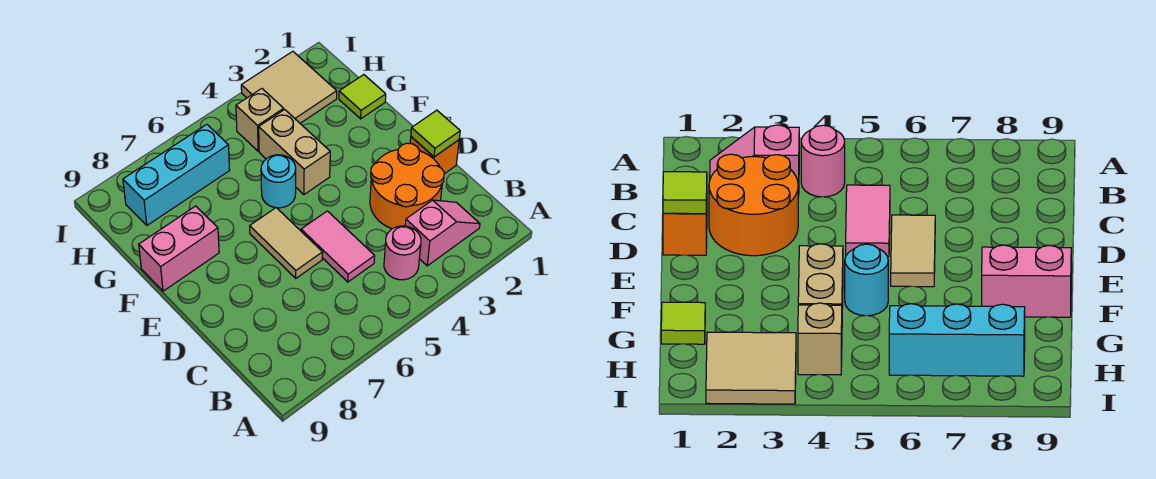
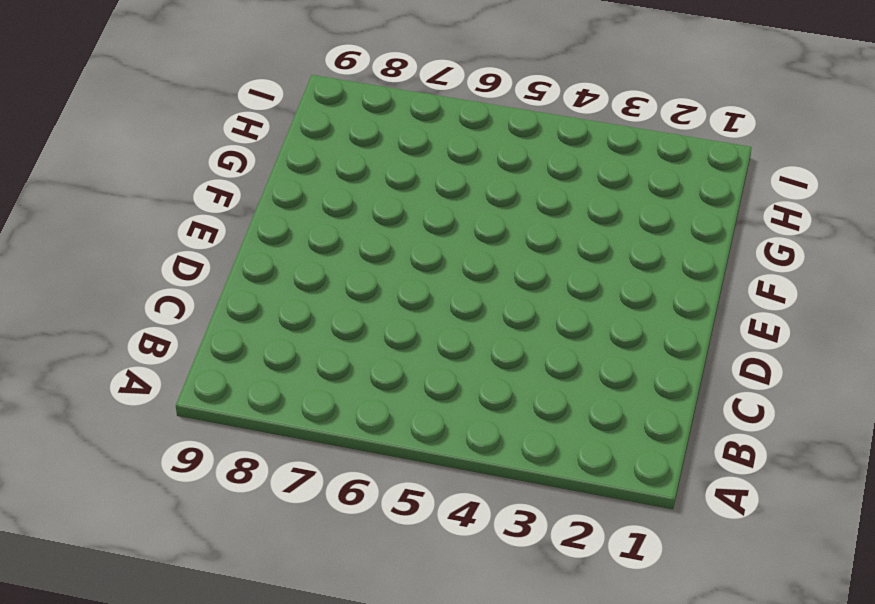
none -> pink 1x2 slope [405,200,480,266]
none -> pink 1x1 round brick [384,226,421,280]
none -> orange 2x2 round brick [370,143,444,229]

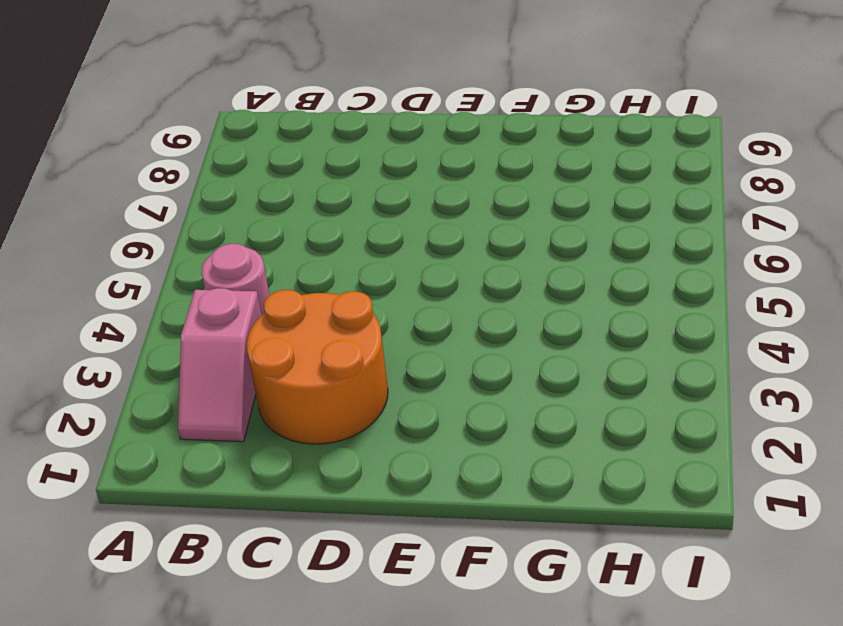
none -> pink 1x2 tile [301,211,375,282]
none -> orange 1x1 brick [410,137,459,174]
none -> tan 1x2 tile [250,208,323,278]

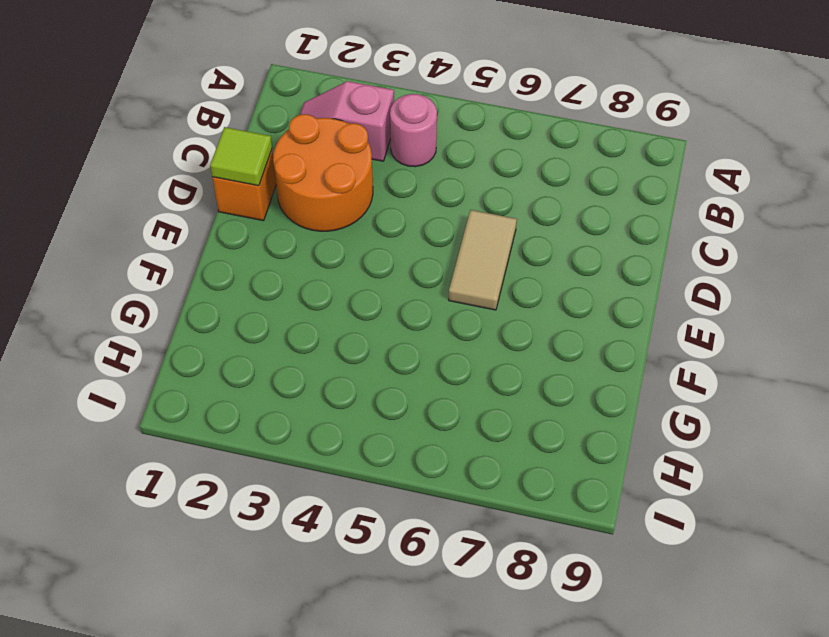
none -> pink 1x2 tile [301,211,375,282]
none -> tan 1x2 brick [259,109,330,194]
none -> cyan 1x1 round brick [261,155,296,208]

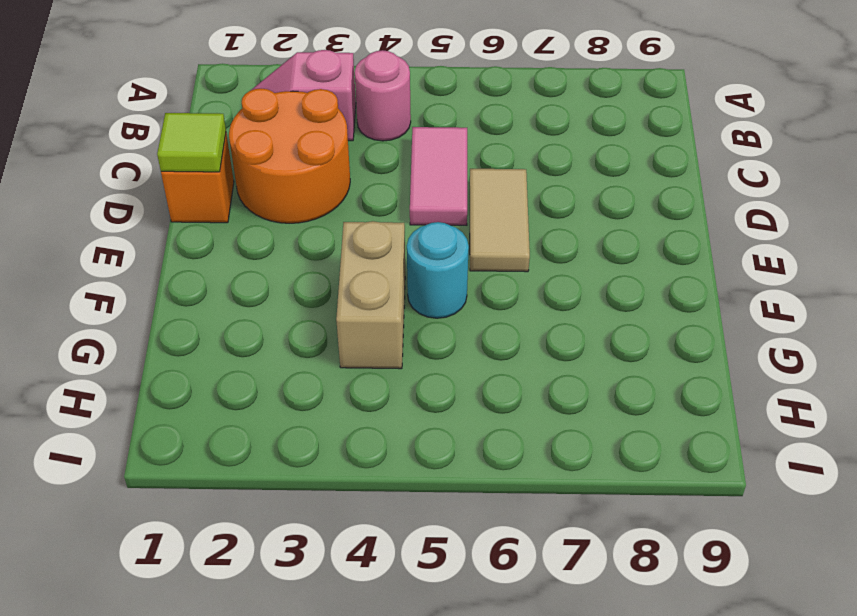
none -> pink 1x2 brick [139,206,219,291]
none -> lime 1x1 tile [339,75,386,119]
none -> tan 2x2 tile [241,51,337,123]

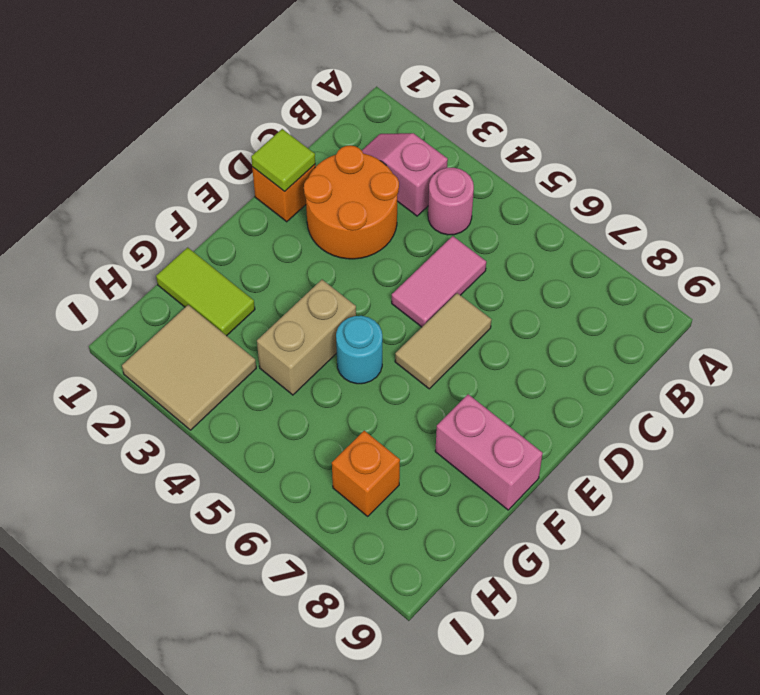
lime 1x2 tile [156,247,255,336] -> lime 1x1 tile [339,75,386,119]
orange 1x1 brick [332,431,400,516] -> cyan 1x3 brick [123,124,230,225]
none -> tan 1x1 brick [236,89,284,151]

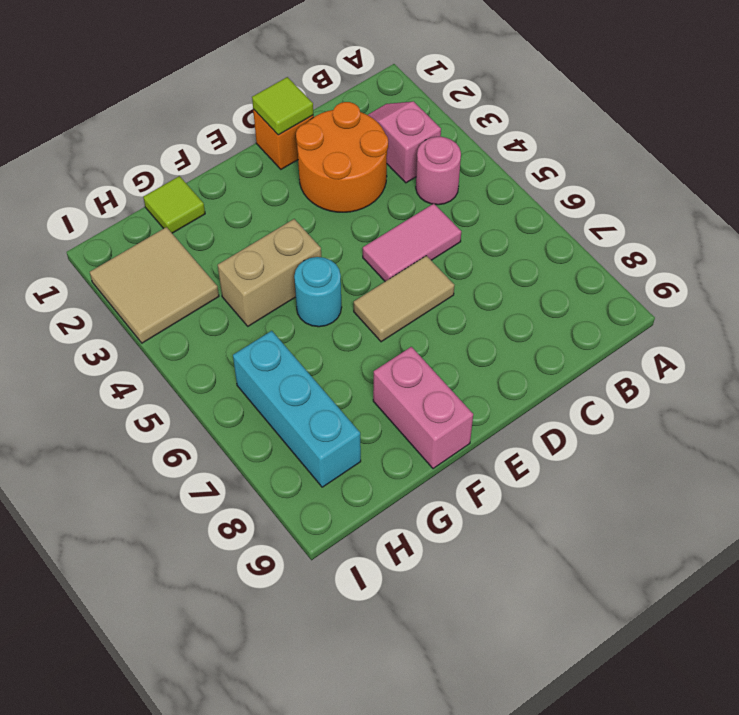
none -> tan 1x1 brick [236,89,284,151]

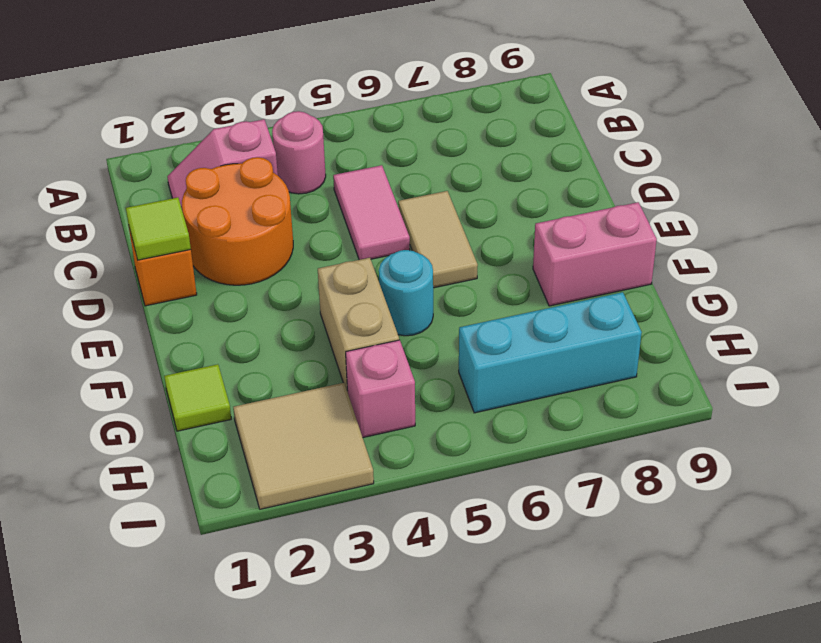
pink 1x1 brick [346,340,415,437] -> tan 1x1 brick [236,89,284,151]

